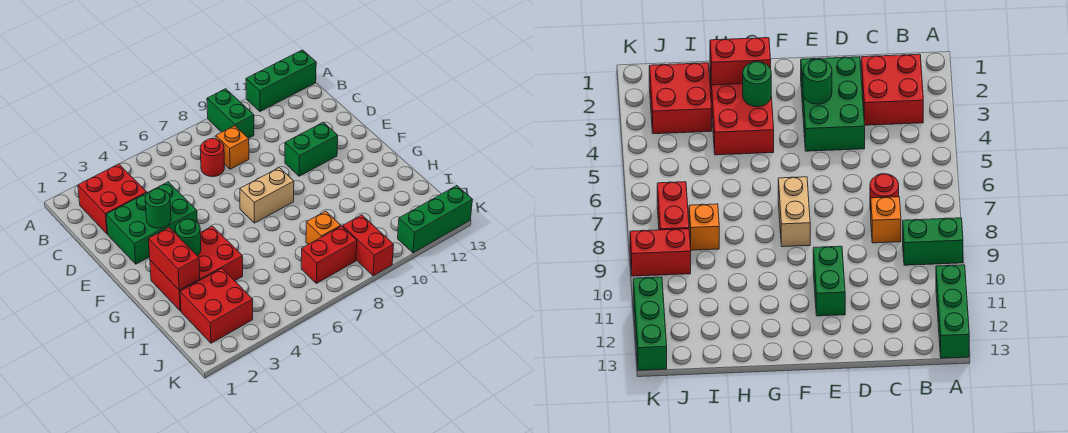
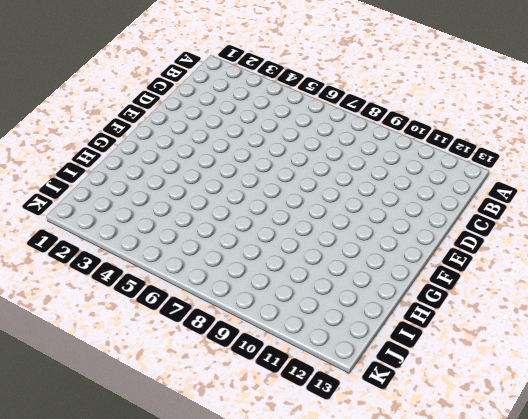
none -> green 1x2 brick [207,89,254,138]
none -> green 1x3 brick [246,50,316,111]
none -> red 2x2 brick [78,164,147,234]

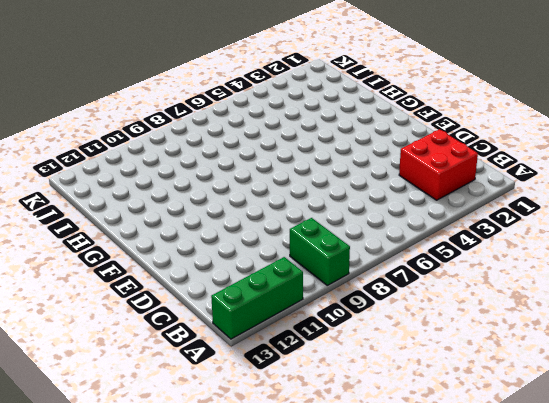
none -> red 1x1 round brick [200,139,224,177]
none -> orange 1x1 brick [216,126,249,169]
none -> green 2x3 brick [106,182,197,264]

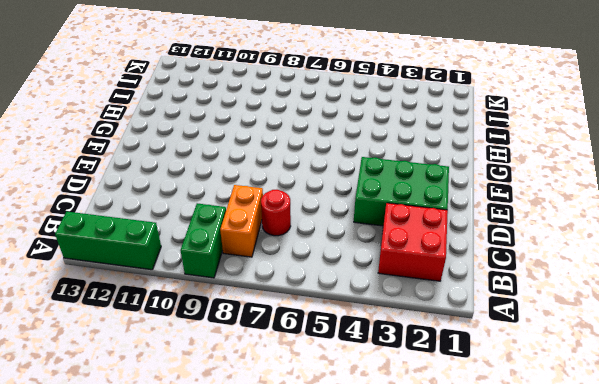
orange 1x2 brick [220,185,263,257] -> orange 1x1 brick [216,126,249,169]
none -> green 1x2 brick [285,122,338,176]
none -> tan 1x2 brick [240,168,294,223]
none -> red 2x3 brick [150,226,243,311]

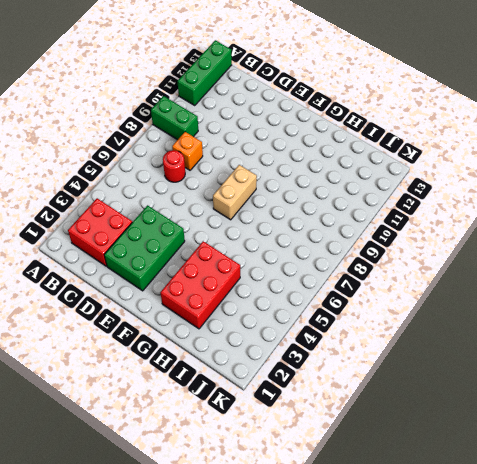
none -> green 1x2 brick [285,122,338,176]
none -> red 2x2 brick [180,268,253,343]
none -> orange 1x1 brick [306,211,341,244]

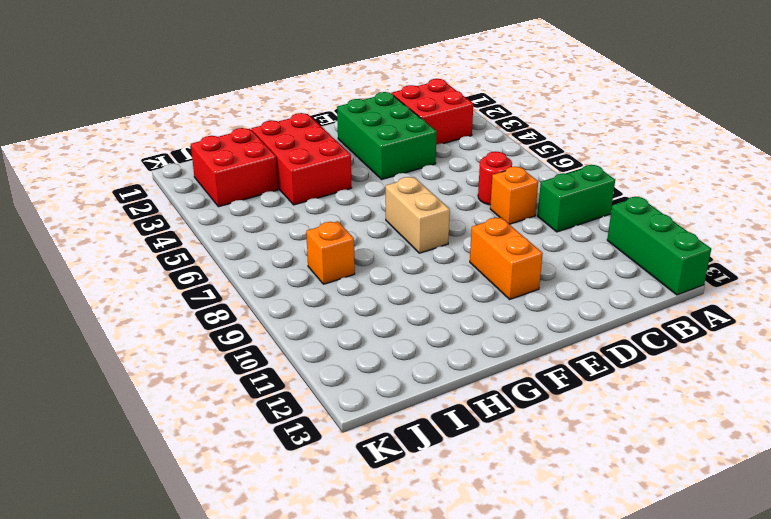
orange 1x2 brick [470,217,543,299] -> green 1x2 brick [285,122,338,176]
none -> red 1x2 brick [301,226,357,283]
none -> red 1x2 brick [343,215,394,276]
none -> green 1x3 brick [398,186,472,253]

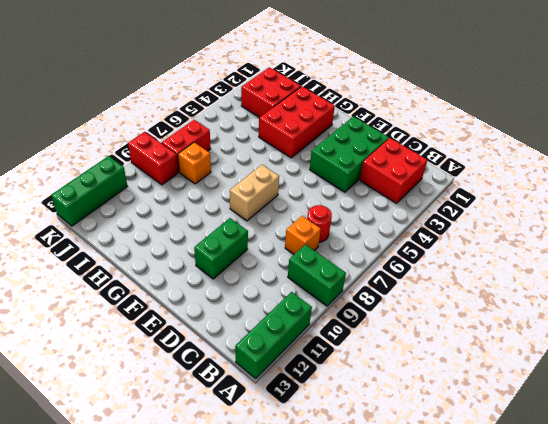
none -> green 1x1 round brick [145,189,171,228]
none -> red 1x2 brick [149,228,200,290]
none -> green 1x1 round brick [175,219,201,256]

